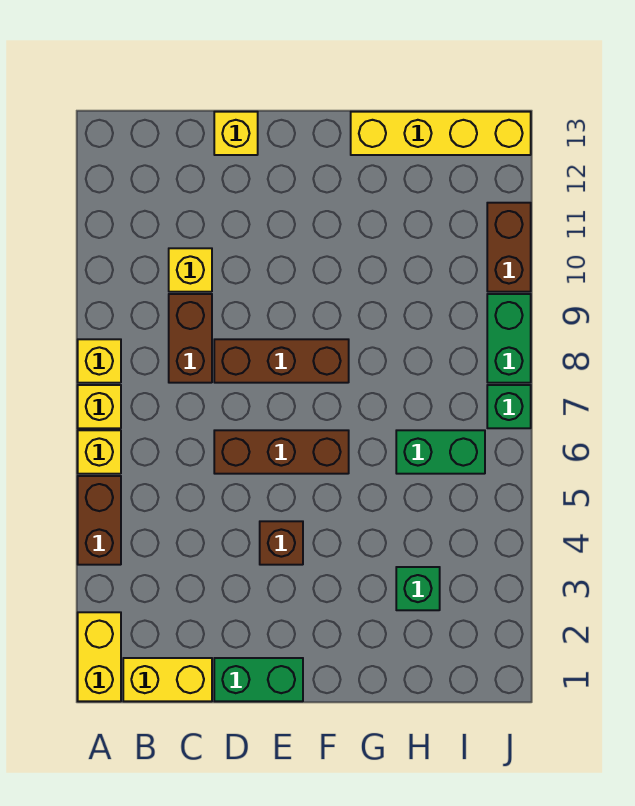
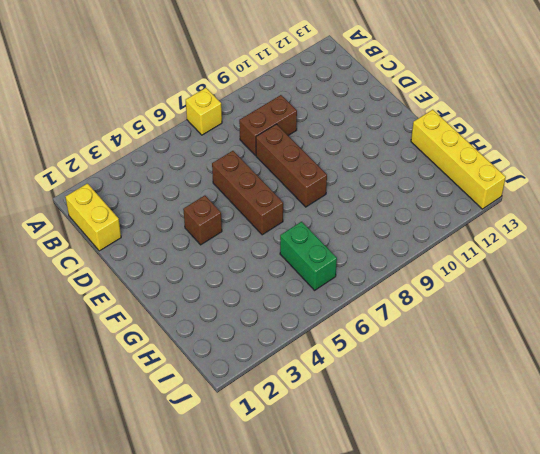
none -> yellow 1x2 brick [78,612,121,701]
none -> brown 1x2 brick [78,476,121,565]
none -> yellow 1x1 brick [78,430,121,474]

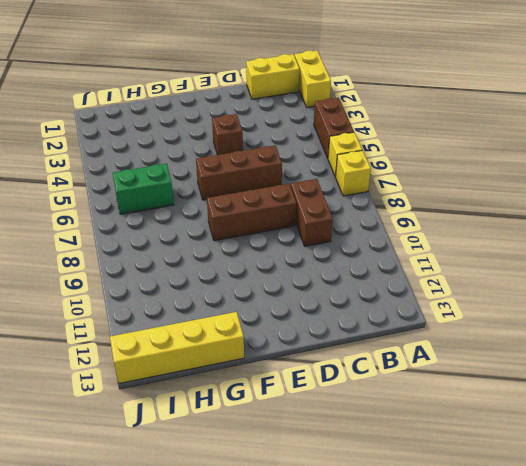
none -> yellow 1x1 brick [78,339,121,383]
none -> yellow 1x1 brick [169,248,212,292]
none -> green 1x2 brick [214,658,303,701]

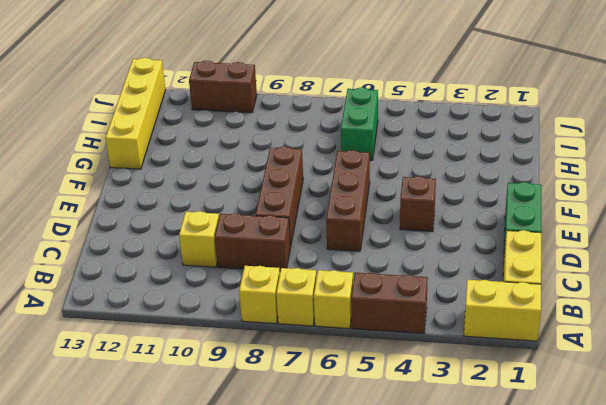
none -> yellow 1x1 brick [214,112,258,155]
none -> green 1x1 brick [396,567,440,610]
none -> green 1x1 brick [487,385,531,428]

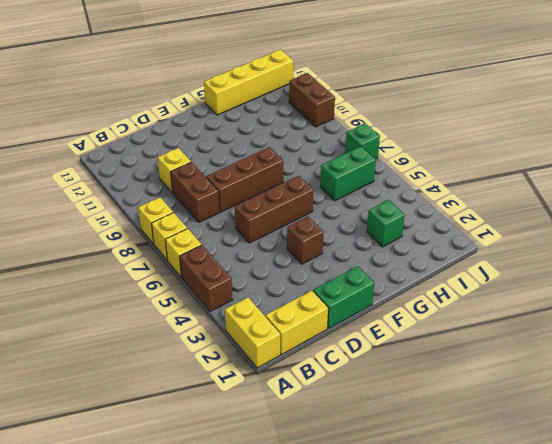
none -> yellow 1x1 brick [214,112,258,155]
none -> green 1x2 brick [487,294,531,383]

